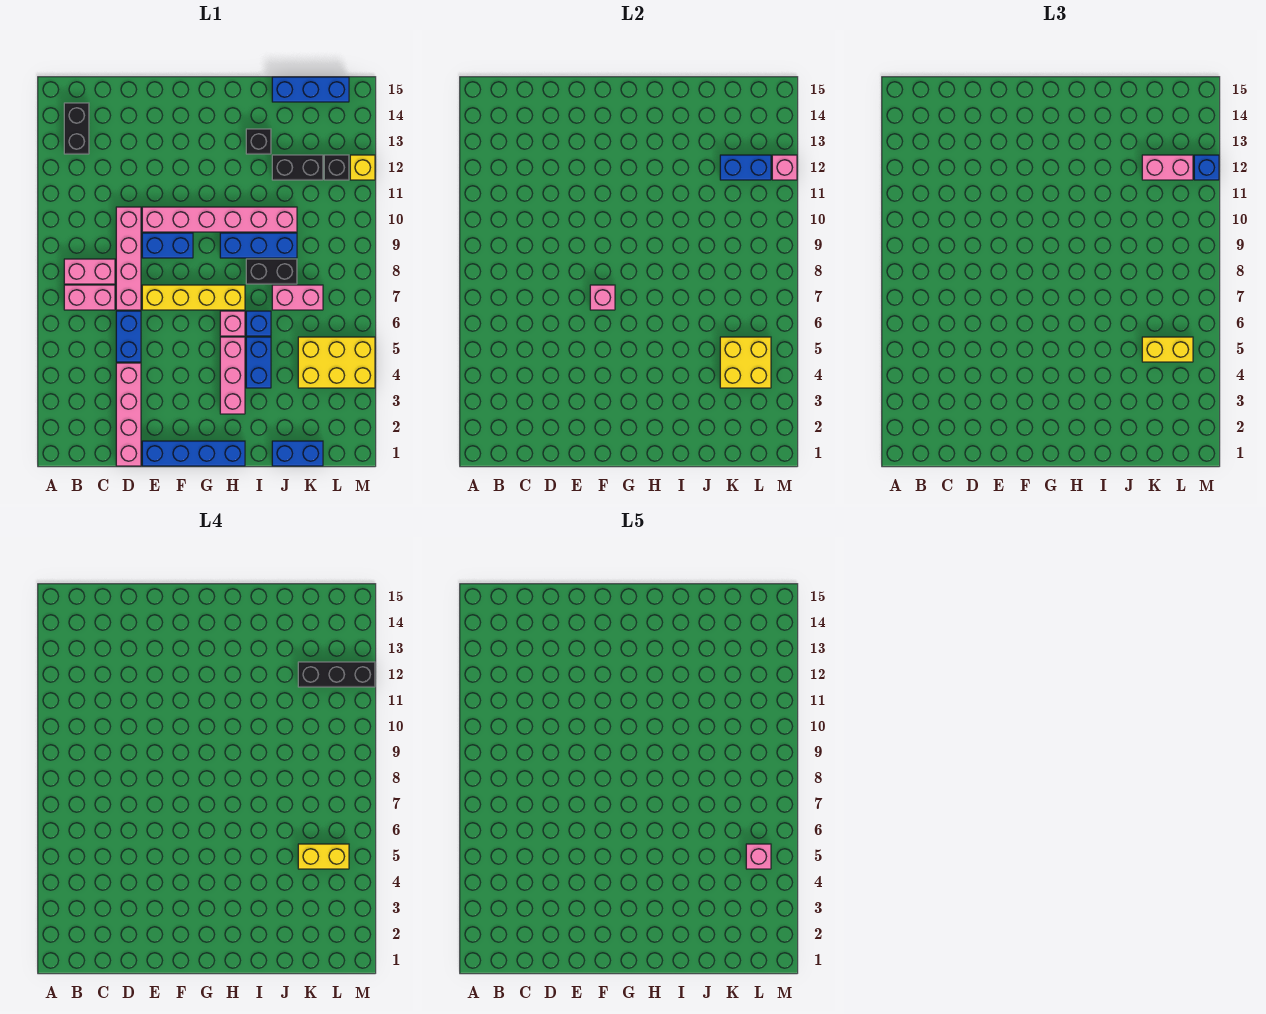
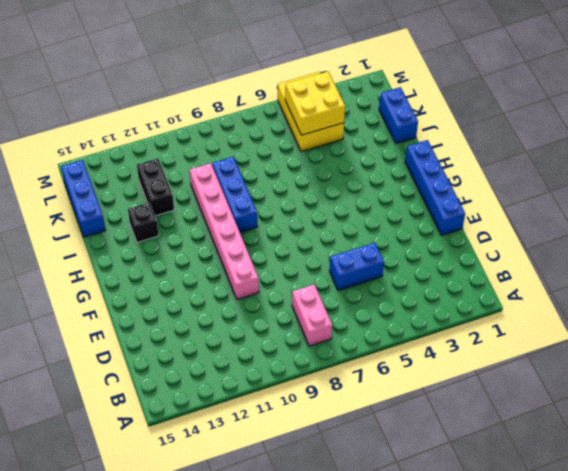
none -> pink 1x2 brick [64,285,115,310]
none -> black 1x2 brick [64,103,89,154]
none -> pink 1x4 brick [116,363,141,466]
none -> pink 1x4 brick [116,207,141,310]

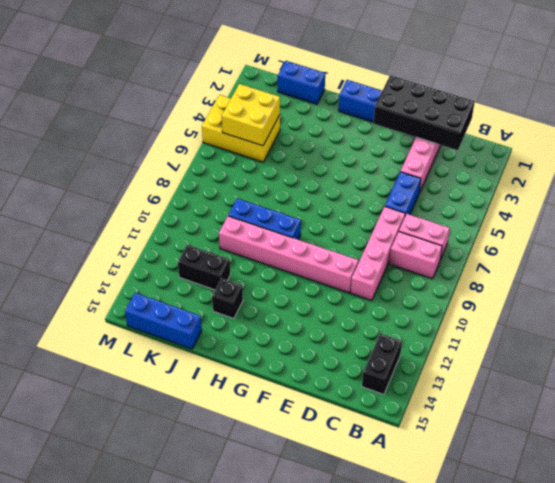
black 2x4 brick [373,75,475,150] -> none
none -> yellow 1x4 brick [142,285,245,310]
none -> blue 1x2 brick [142,233,193,258]
none -> pink 1x3 brick [220,337,245,414]
none -> pink 1x1 brick [220,311,245,336]

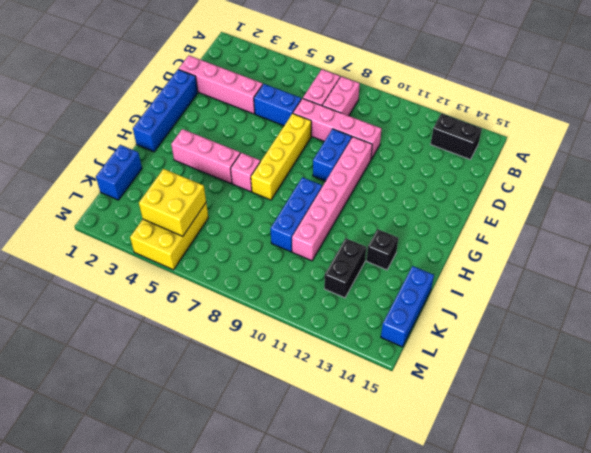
none -> blue 1x2 brick [246,337,271,388]
none -> blue 1x1 brick [246,311,271,336]
none -> black 1x2 brick [246,259,297,284]
none -> pink 1x2 brick [272,285,323,310]

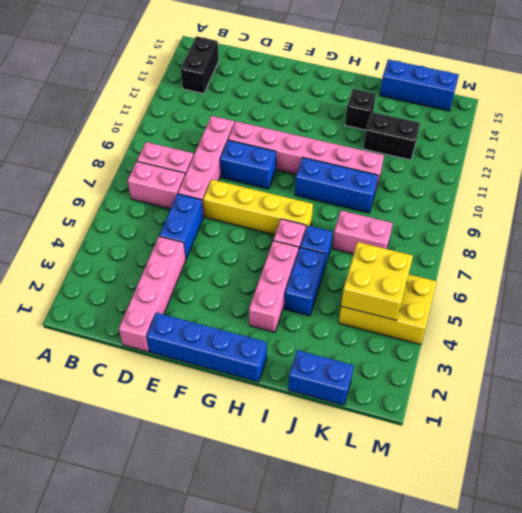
none -> black 1x2 brick [246,259,297,284]
none -> black 1x1 brick [324,155,349,180]
none -> yellow 1x1 brick [350,155,375,180]
none -> pink 1x1 brick [590,285,615,310]

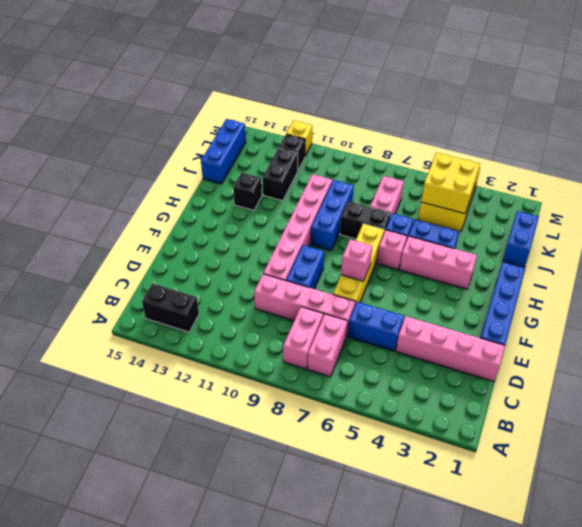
black 1x2 brick [340,201,391,239] -> black 1x2 brick turned to [246,259,297,284]
none -> blue 1x2 brick [720,155,771,180]
none -> pink 1x1 brick [772,155,797,180]
none -> yellow 1x2 brick [1142,337,1193,362]
none -> pink 1x2 brick [1142,155,1193,180]

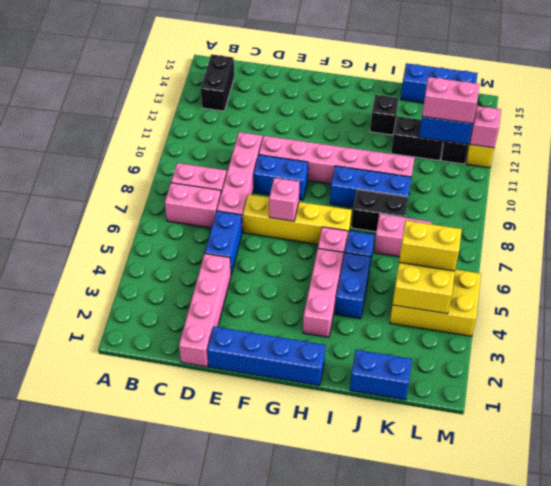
none -> blue 1x1 brick [1194,155,1219,180]
none -> yellow 1x2 brick [298,844,349,869]
none -> black 1x3 brick [298,662,375,687]
none -> pink 1x1 brick [746,844,771,869]

